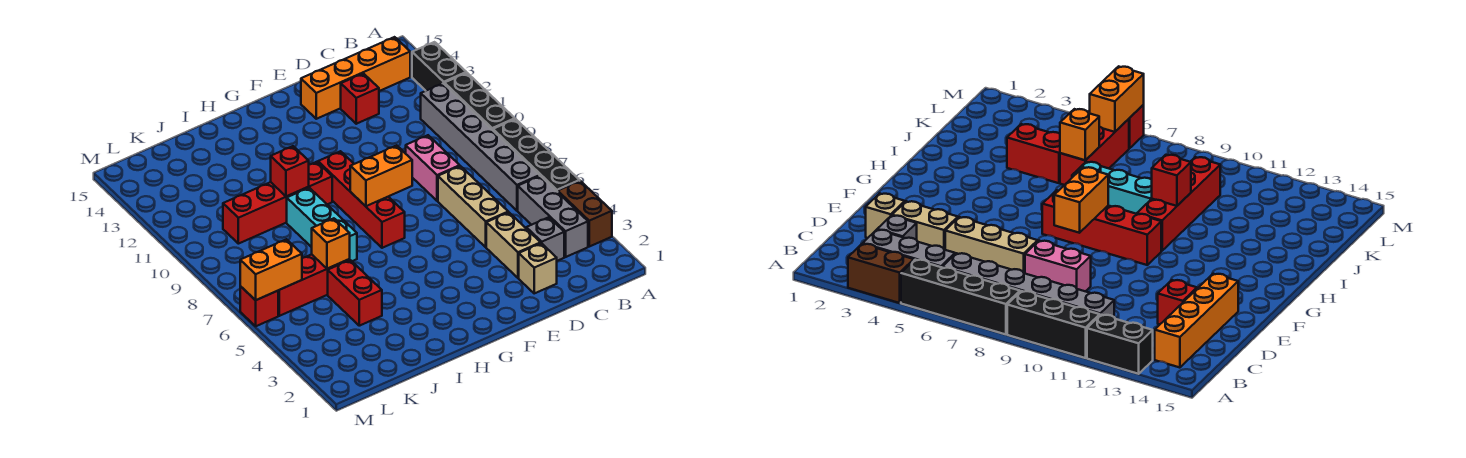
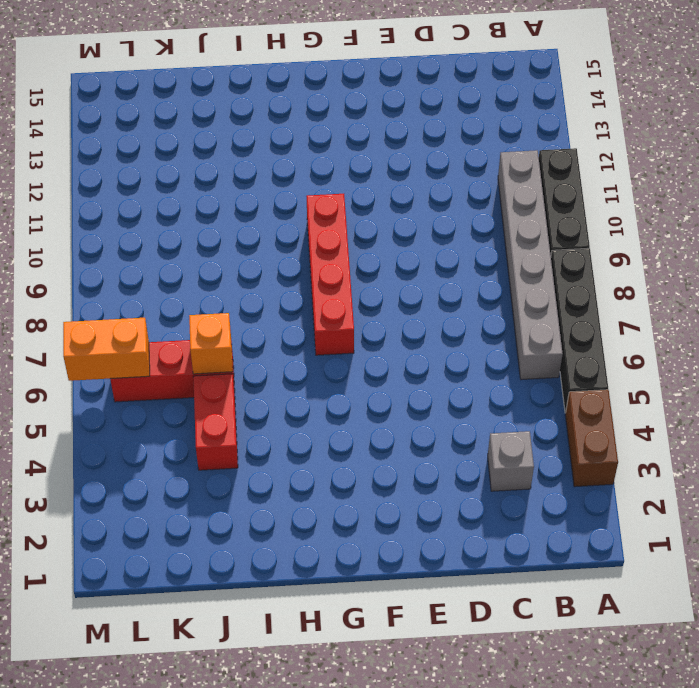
none -> black 1x2 brick [412,42,466,91]
none -> grey 1x3 brick [518,176,588,257]
none -> orange 1x4 brick [301,37,410,119]

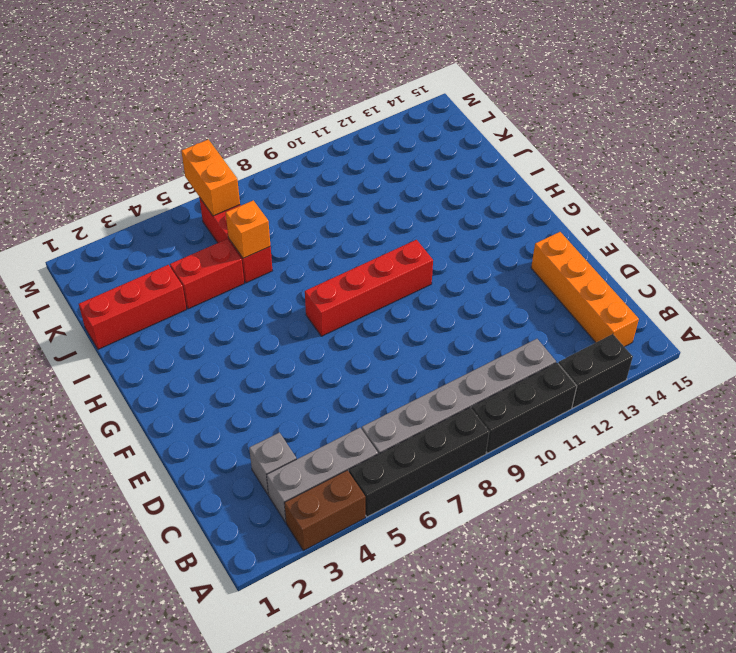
red 1x3 brick [79,265,186,349] -> none
none -> tan 1x1 brick [519,243,557,293]
none -> tan 1x2 brick [486,212,540,278]
none -> tan 1x3 brick [438,166,508,247]

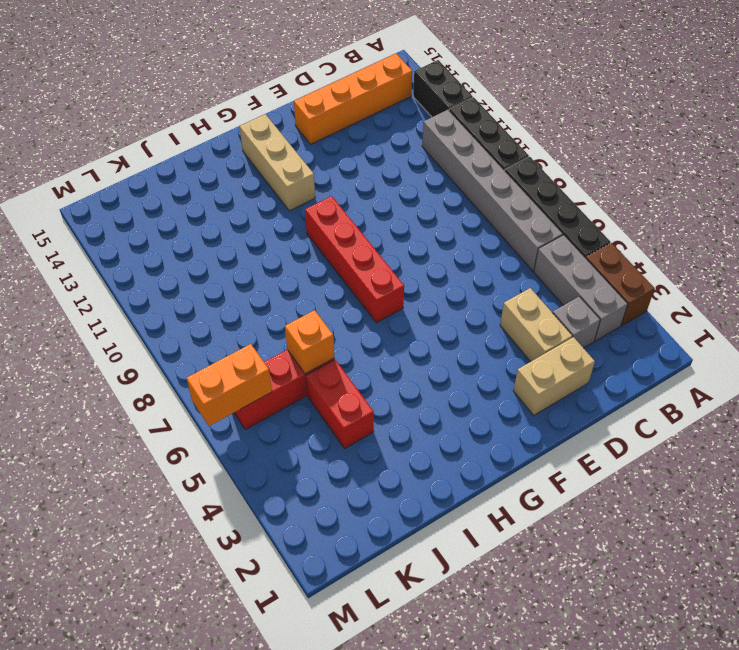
tan 1x2 brick [513,337,595,415] -> tan 1x1 brick [519,243,557,293]
tan 1x3 brick [240,114,315,211] -> tan 1x3 brick moved to [438,166,508,247]
none -> pink 1x2 brick [406,135,460,201]
none -> red 1x1 brick [341,73,379,124]
none -> red 1x4 brick [223,162,332,244]

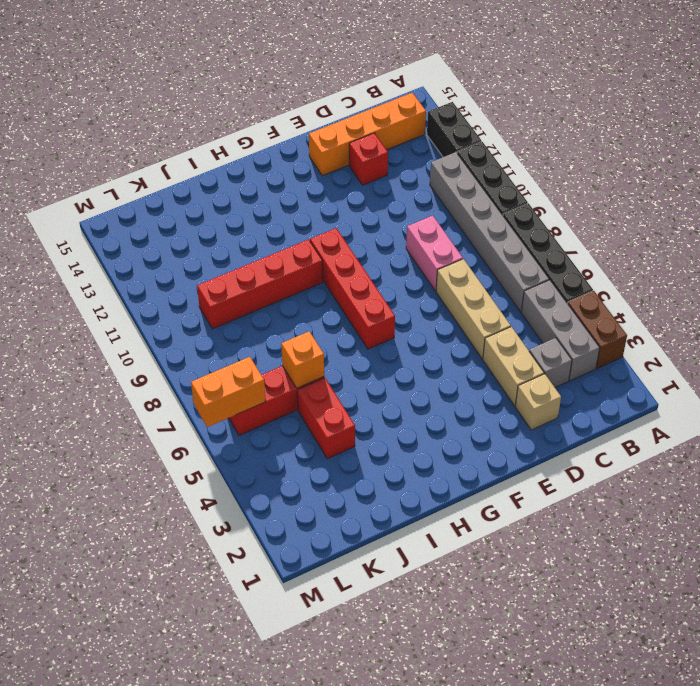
none -> cyan 1x3 brick [287,188,357,261]
none -> red 1x1 brick [240,286,278,326]
none -> orange 1x2 brick [350,145,412,206]

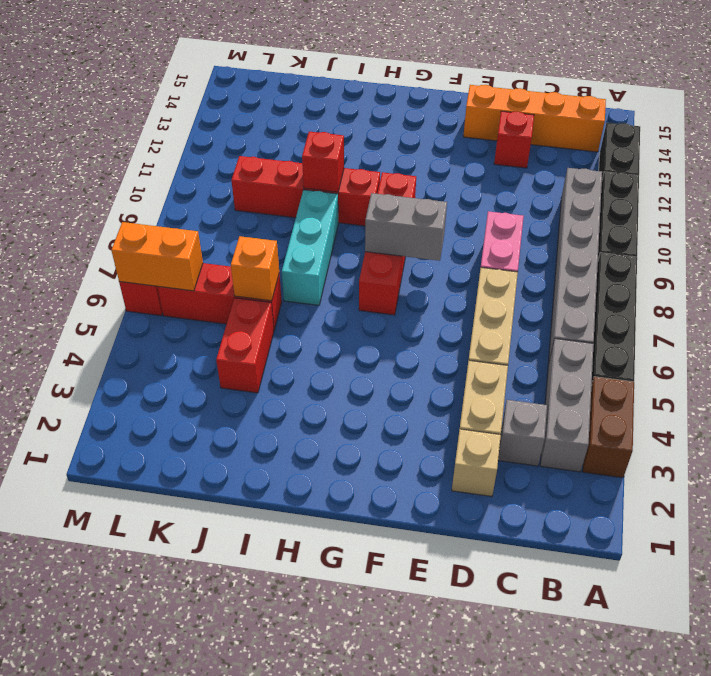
grey 1x2 brick [365,193,447,261] -> orange 1x2 brick [350,145,412,206]

